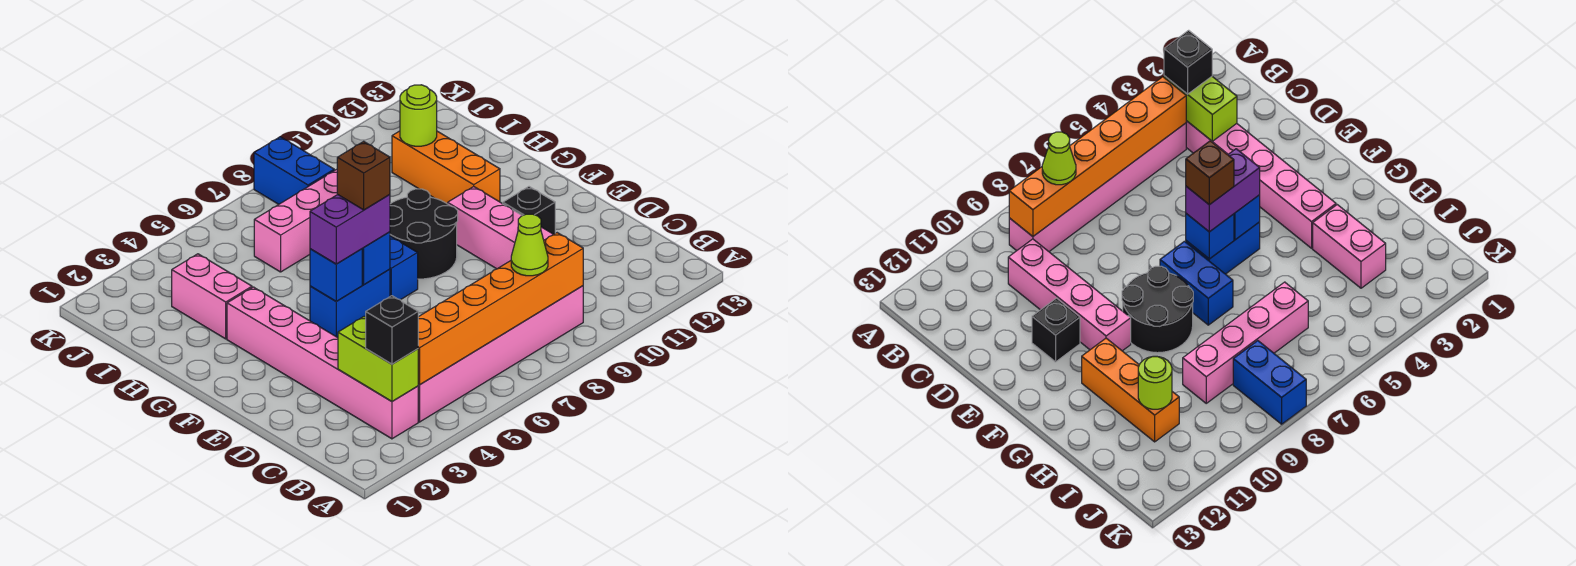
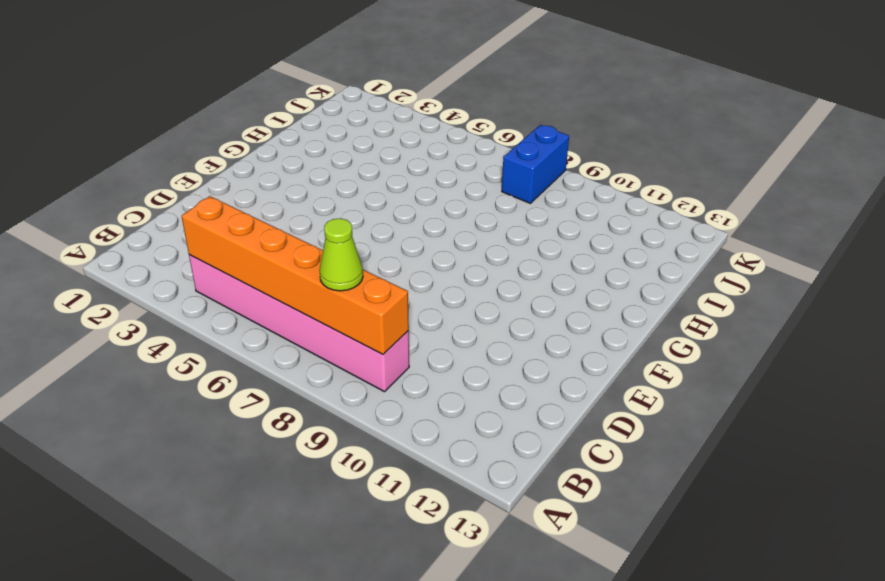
none -> pink 1x6 brick [227,287,418,439]
none -> pink 1x4 brick [448,187,553,269]
none -> black 1x1 brick [503,187,555,234]

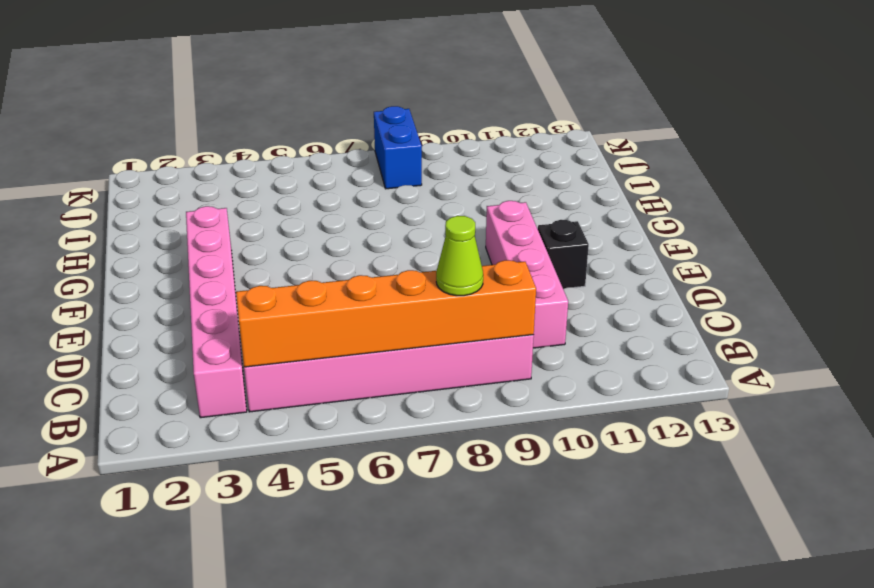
none -> blue 1x2 brick [310,269,390,338]
none -> blue 1x2 brick [390,236,418,300]
none -> black 2x2 round brick [390,189,458,279]

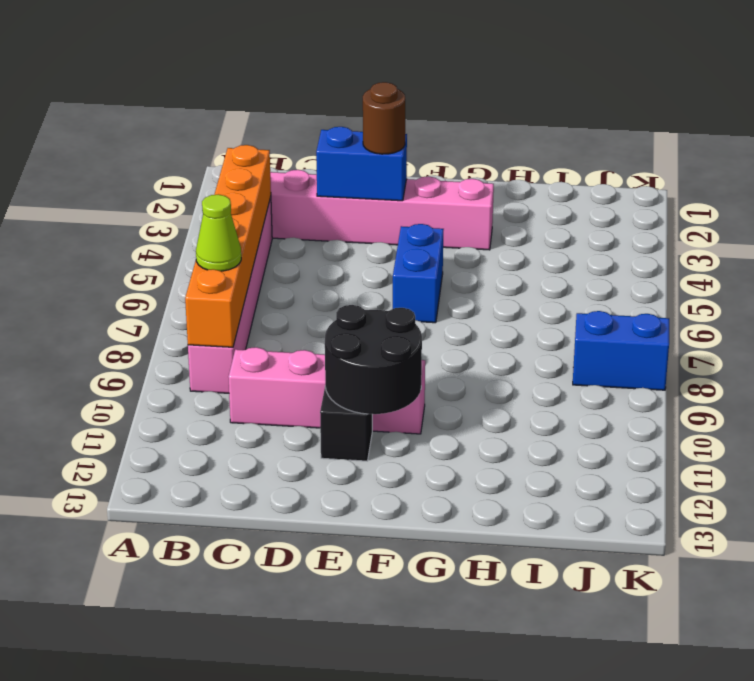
blue 1x2 brick [316,127,407,201] -> blue 1x2 brick moved to [390,236,418,300]
brown 1x1 round brick [363,82,405,154] -> none
black 2x2 round brick [325,305,422,414] -> black 2x2 round brick moved to [390,189,458,279]
none -> orange 1x3 brick [392,131,500,204]
none -> pink 1x2 brick [172,254,252,339]
none -> pink 1x4 brick [254,169,338,272]

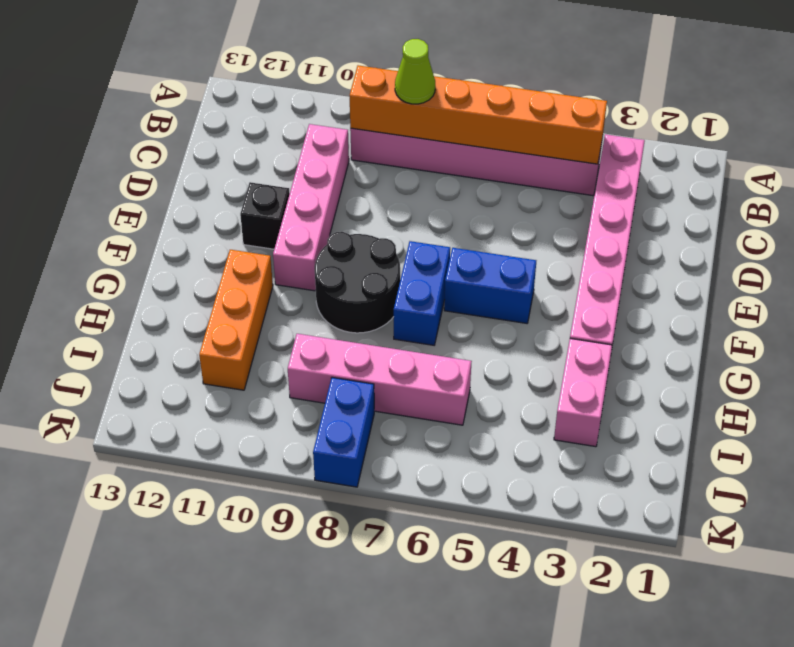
none -> lime 1x2 brick [338,316,419,401]
none -> blue 1x1 brick [310,249,362,301]
none -> blue 1x1 brick [362,232,390,285]

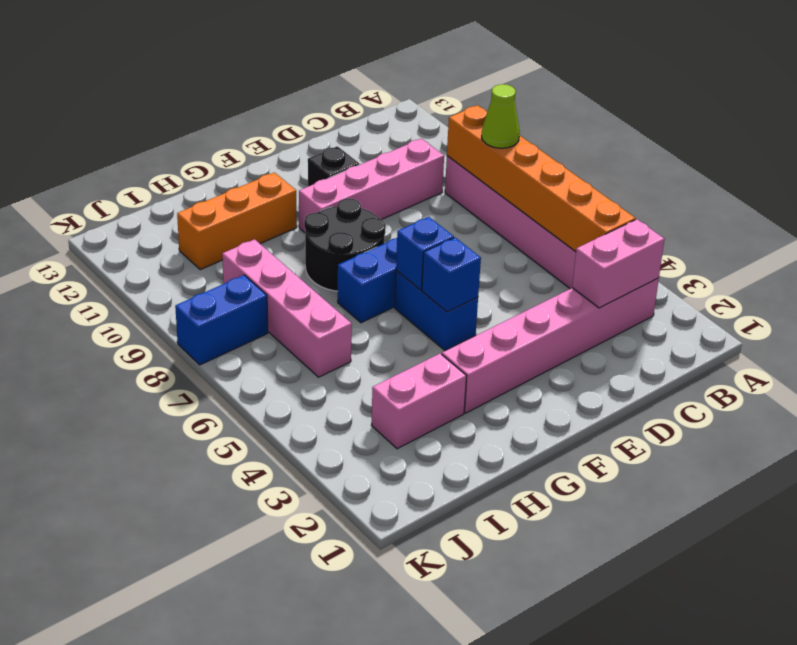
pink 1x2 brick [572,219,664,308] -> lime 1x2 brick [338,316,419,401]
none -> lime 1x1 round brick [400,85,437,146]
none -> black 1x1 brick [366,296,418,364]
none -> purple 1x2 brick [310,194,390,264]

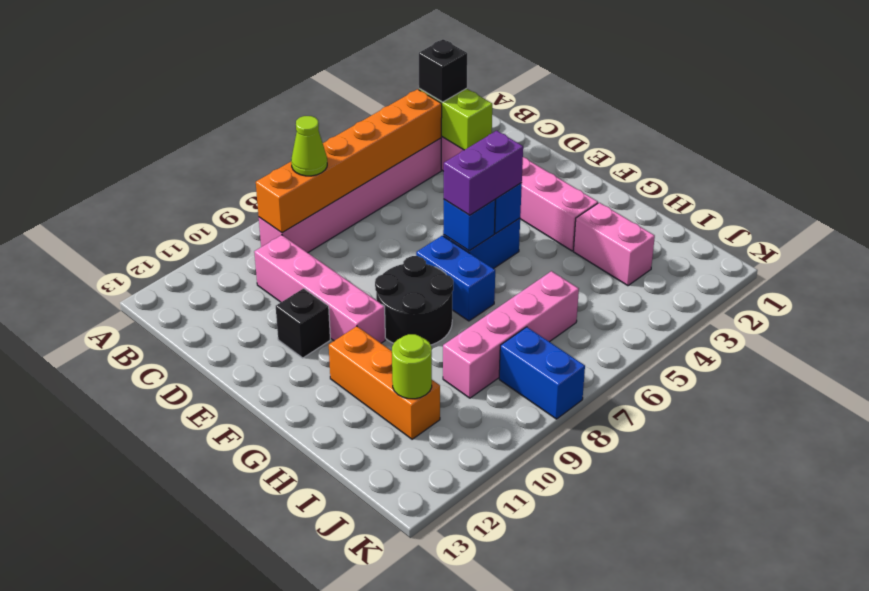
none -> brown 1x1 brick [337,141,390,210]

